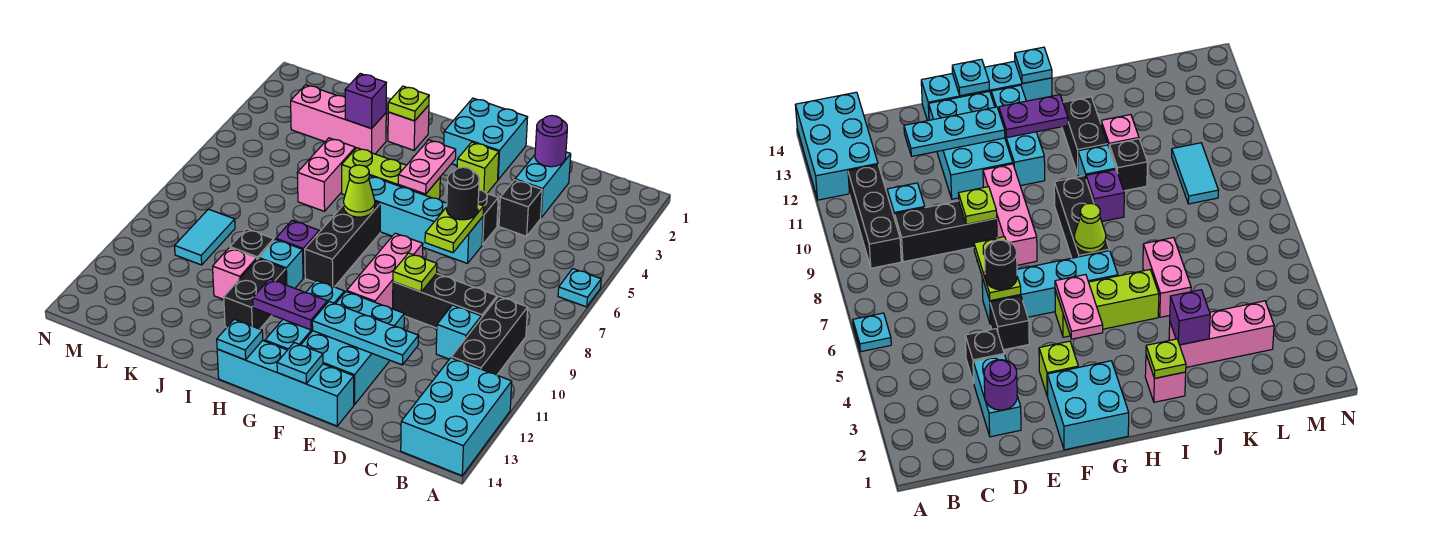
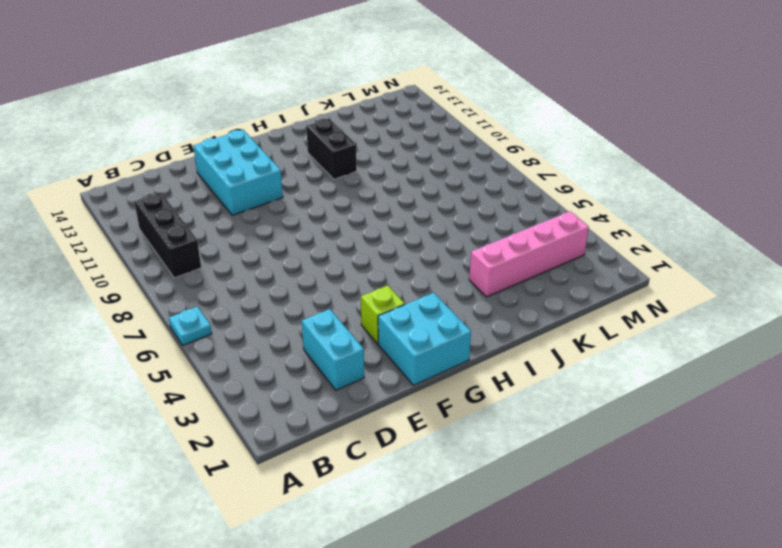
pink 1x4 brick [469,211,589,297] -> pink 1x3 brick [291,85,386,154]
none -> cyan 2x3 brick [401,358,512,476]
none -> black 1x3 brick [393,274,497,328]
none -> cyan 1x1 brick [436,305,481,359]
none -> black 1x1 brick [499,180,542,236]

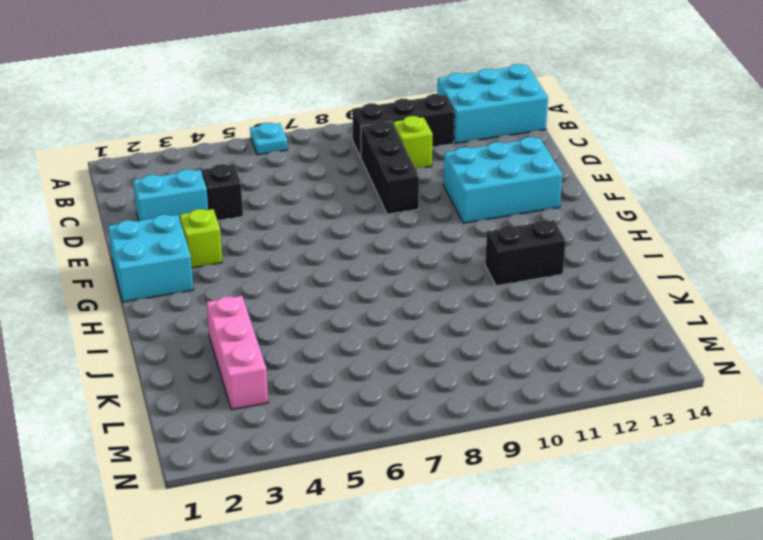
lime 1x1 brick [393,116,433,168] -> cyan 1x1 brick [436,305,481,359]
none -> black 1x1 brick [478,190,498,245]
none -> cyan 1x4 brick [369,176,483,263]
none -> cyan 1x4 brick [217,340,354,426]
none -> pink 1x3 brick [347,233,423,309]

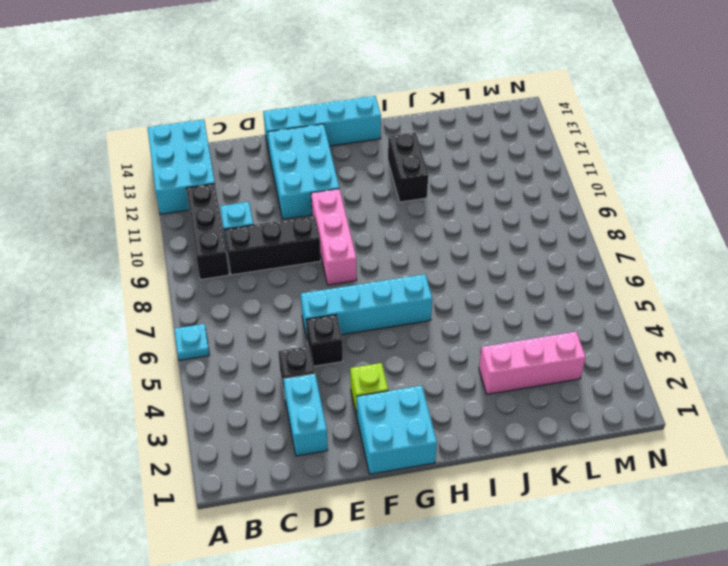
none -> lime 1x3 brick [342,148,440,200]
none -> cyan 1x3 brick [265,280,344,350]
none -> black 1x3 brick [305,202,380,287]
none -> pink 1x1 brick [388,105,429,150]

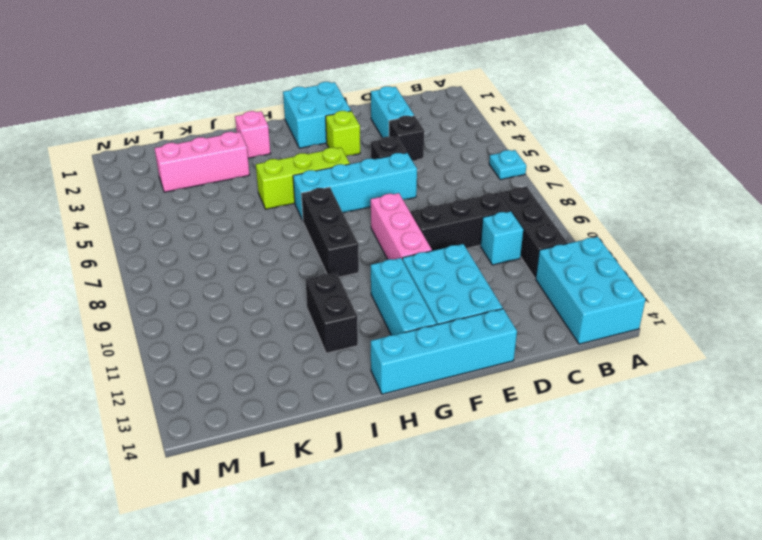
none -> purple 1x1 brick [276,221,319,278]
none -> cyan 1x1 brick [259,239,303,288]
none -> pink 1x2 brick [297,138,355,211]
none -> black 1x1 brick [230,229,274,259]

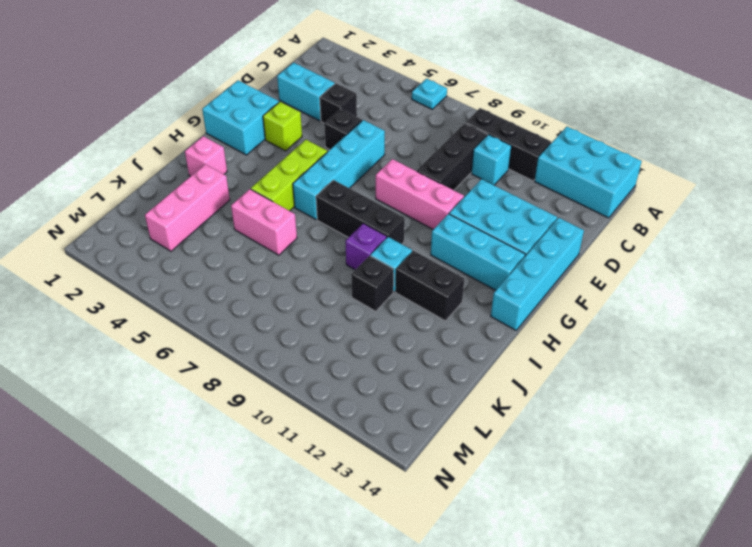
none -> pink 1x1 brick [213,248,257,299]
none -> cyan 1x2 tile [175,209,235,265]
none -> purple 1x1 round brick [535,116,567,167]
none -> cyan 1x3 plate [312,302,419,365]

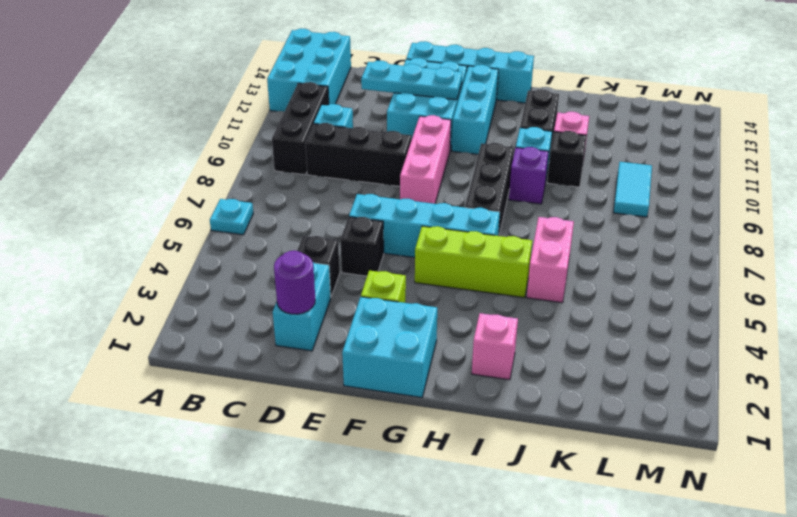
none -> pink 1x3 brick [291,85,386,154]
none -> lime 1x2 plate [425,204,484,253]
none -> lime 1x1 plate [393,253,437,292]
none -> cyan 1x1 plate [277,343,323,384]

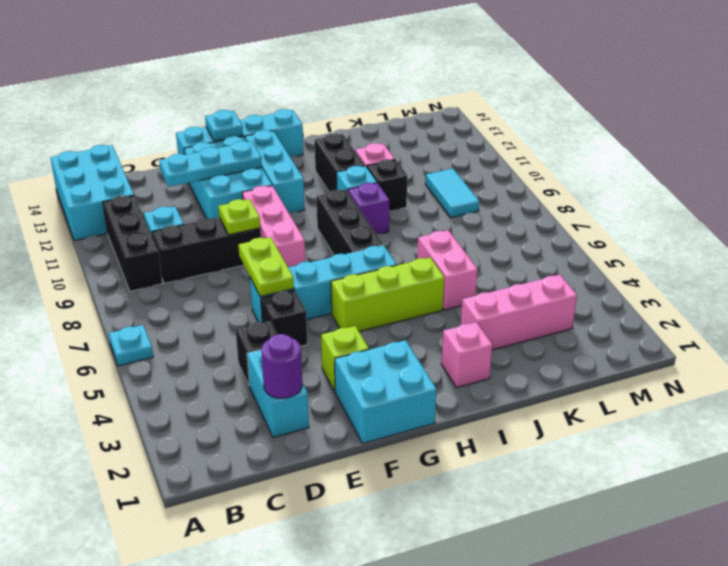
none -> pink 1x2 plate [398,140,456,194]
none -> purple 1x2 plate [253,279,327,330]
none -> lime 1x1 cone [344,165,375,217]
none -> cyan 1x1 plate [217,319,263,360]

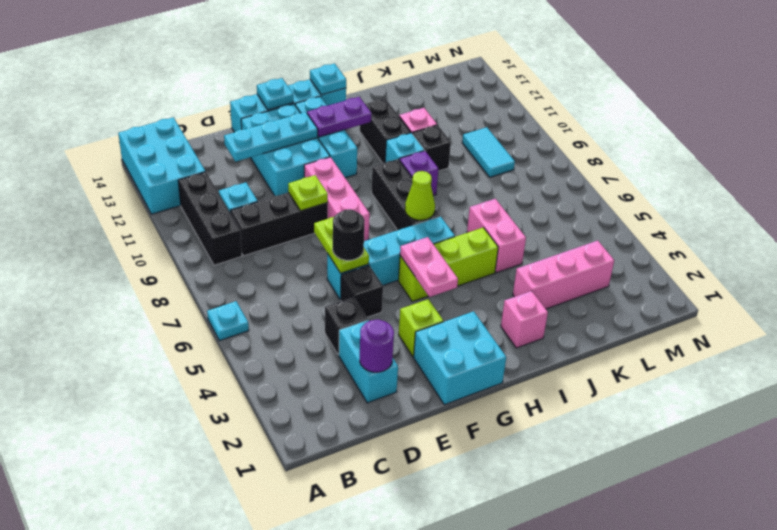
none -> lime 1x1 plate [388,86,429,121]
none -> purple 1x1 brick [345,74,386,128]

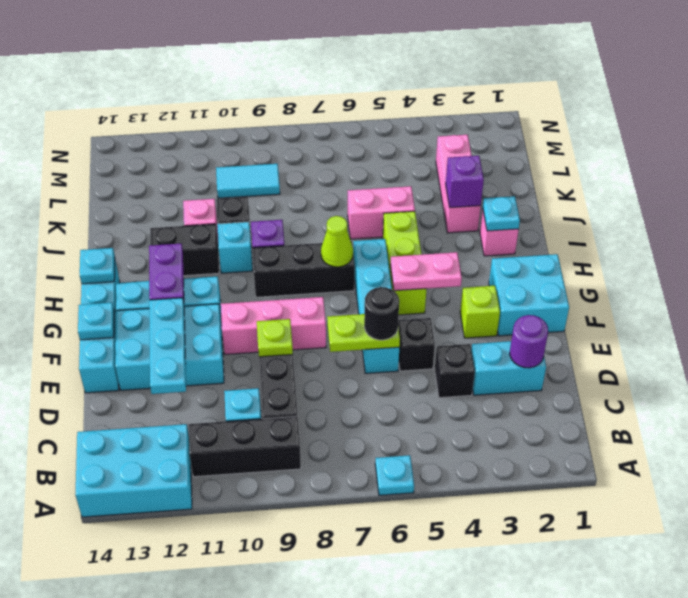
cyan 1x1 plate [483,196,520,231] -> lime 1x1 plate [388,86,429,121]

